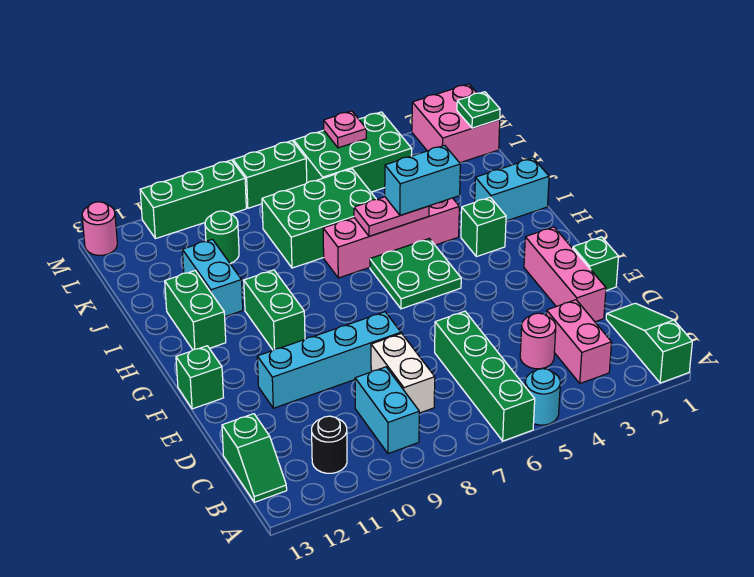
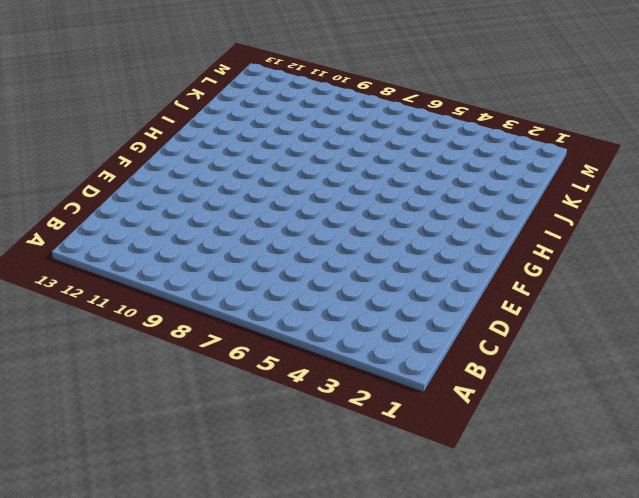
none -> green 1x3 slope [606,303,692,383]
none -> cyan 1x1 round brick [525,369,560,425]
none -> green 1x4 brick [435,311,535,441]
none -> pink 1x2 brick [546,300,612,383]

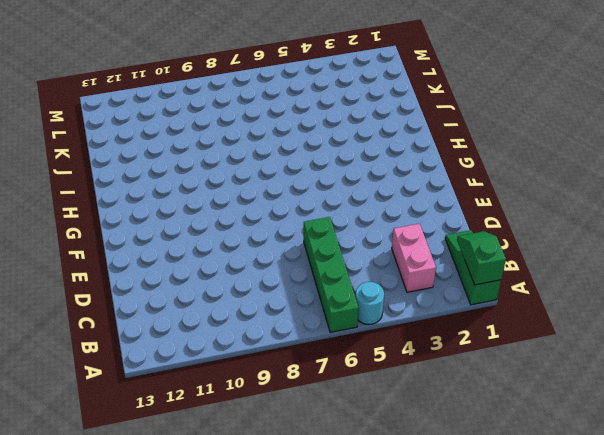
green 1x2 slope [457,231,506,285] -> green 1x2 slope turned to [222,414,287,502]
none -> cyan 1x2 brick [355,367,419,454]
none -> black 1x1 round brick [312,416,347,473]
none -> pink 1x1 round brick [520,313,556,369]
none -> white 1x2 brick [371,333,435,413]

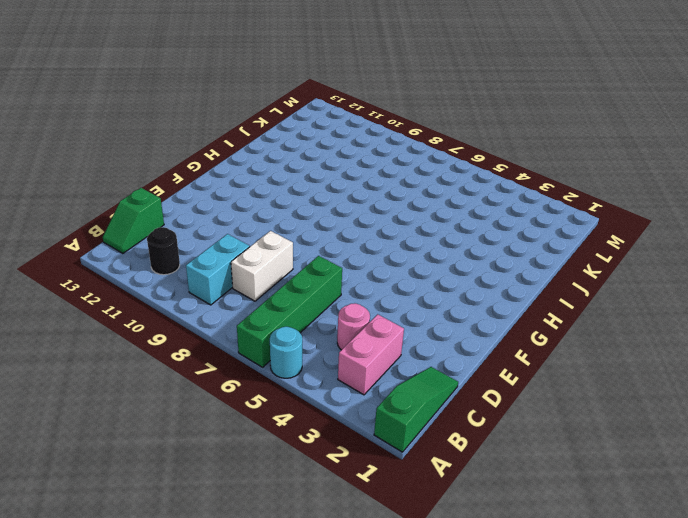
none -> pink 1x3 brick [524,227,606,322]
none -> green 1x1 brick [573,237,618,291]
none -> cyan 1x4 brick [257,312,401,408]
none -> green 1x1 brick [176,346,224,409]

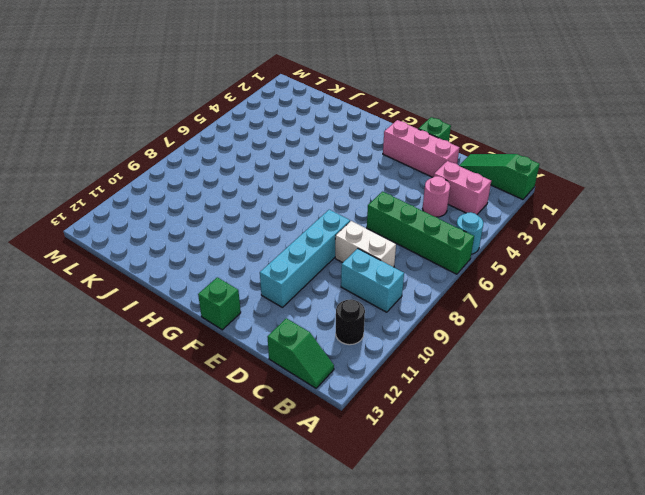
none -> green 2x2 plate [370,239,461,309]
none -> green 1x2 brick [244,270,305,350]
none -> green 1x1 brick [461,197,506,257]
none -> green 1x2 brick [165,271,226,350]

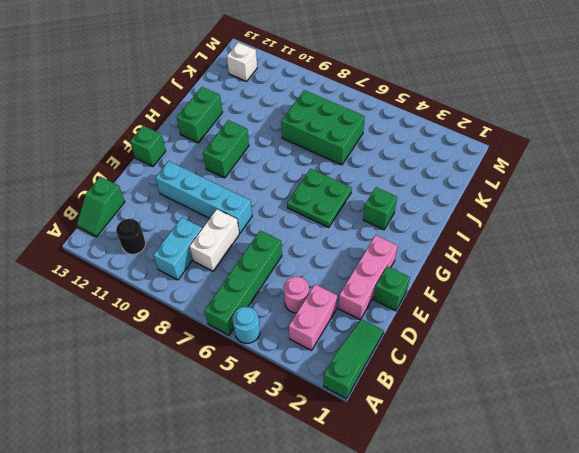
white 1x1 brick [227,42,257,81] -> none
none -> cyan 1x2 brick [475,158,549,221]
none -> pink 1x4 brick [323,198,459,278]
none -> cyan 1x2 brick [182,239,243,316]
none -> green 1x1 round brick [205,211,239,263]

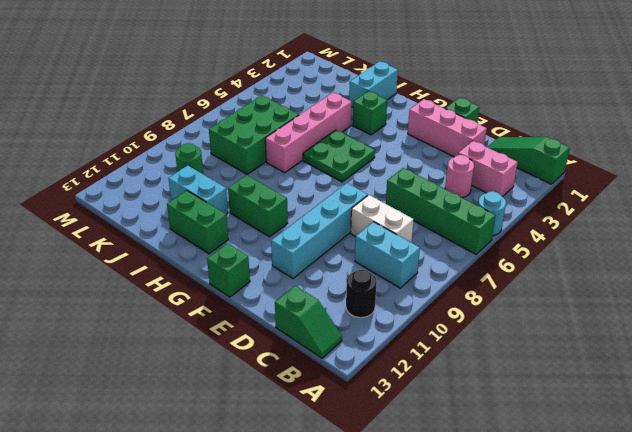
none -> pink 2x2 brick [412,84,500,163]
none -> green 2x3 brick [294,112,412,192]
none -> green 1x2 brick [233,141,307,208]
none -> green 1x3 brick [140,160,246,239]

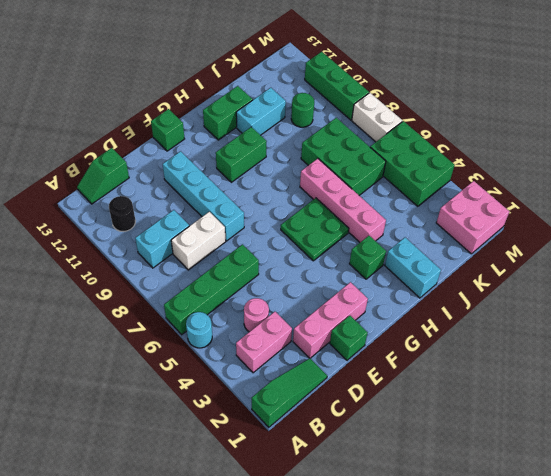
white 1x2 brick [352,93,402,142] -> green 1x2 brick [233,141,307,208]
none -> pink 1x1 round brick [82,202,117,255]
none -> pink 1x2 plate [354,197,429,236]
none -> green 1x1 plate [457,92,500,128]
none -> pink 1x1 plate [324,111,366,148]

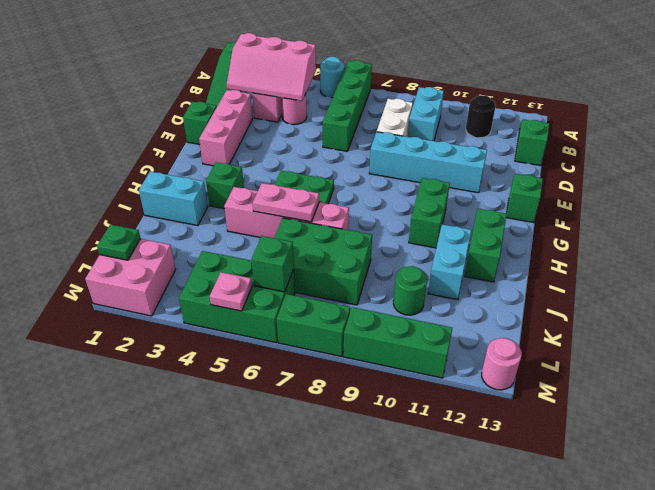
pink 2x3 slope [227,33,316,101] -> none
green 1x1 brick [251,236,294,292] -> none
none -> cyan 1x2 brick [385,145,460,215]

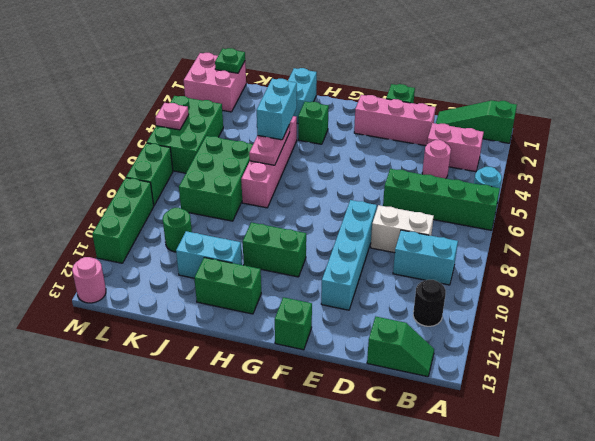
none -> green 2x2 plate [370,239,461,309]

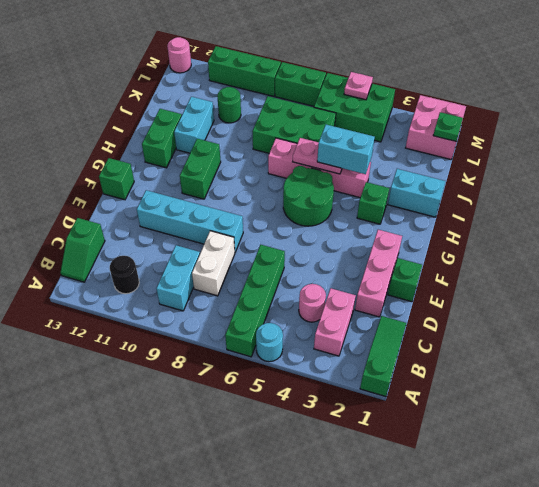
green 2x2 round brick [283,166,334,226] -> green 2x2 plate [370,239,461,309]

